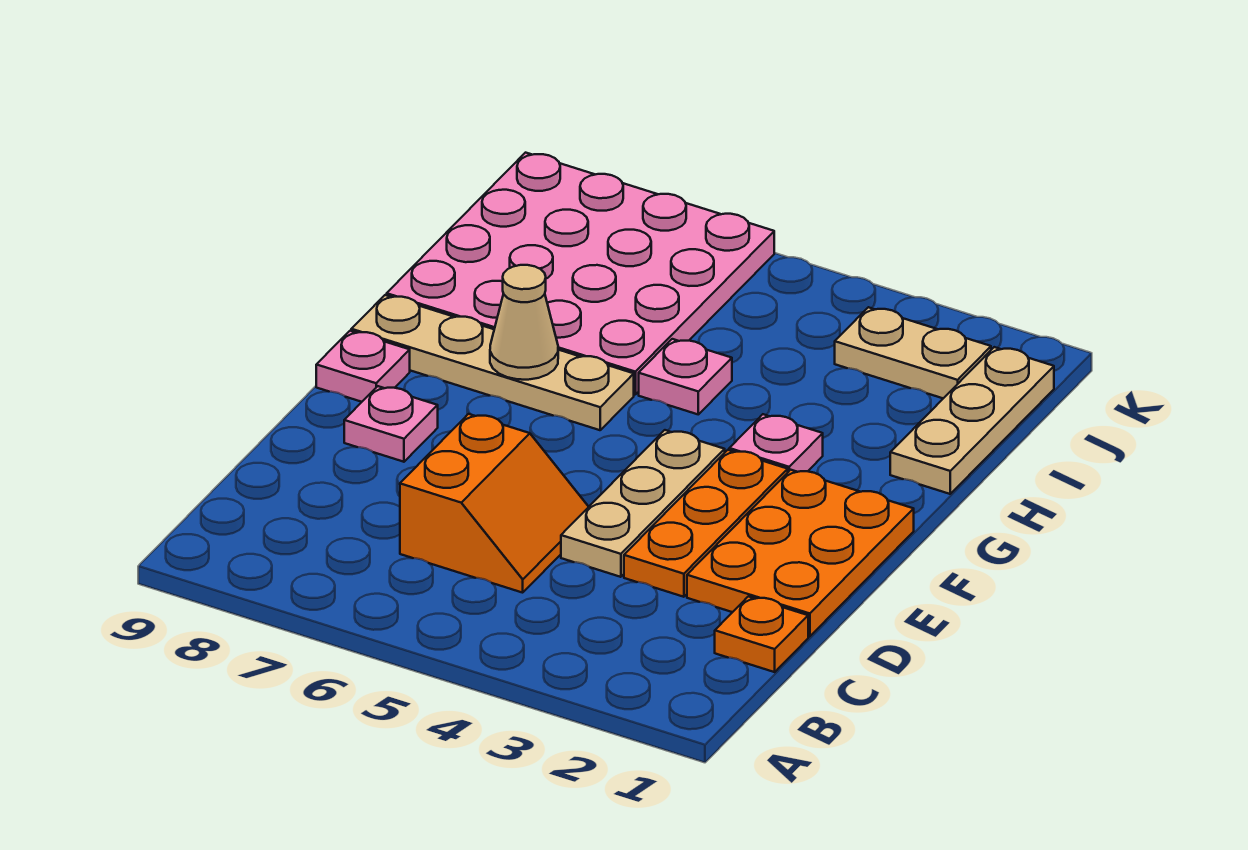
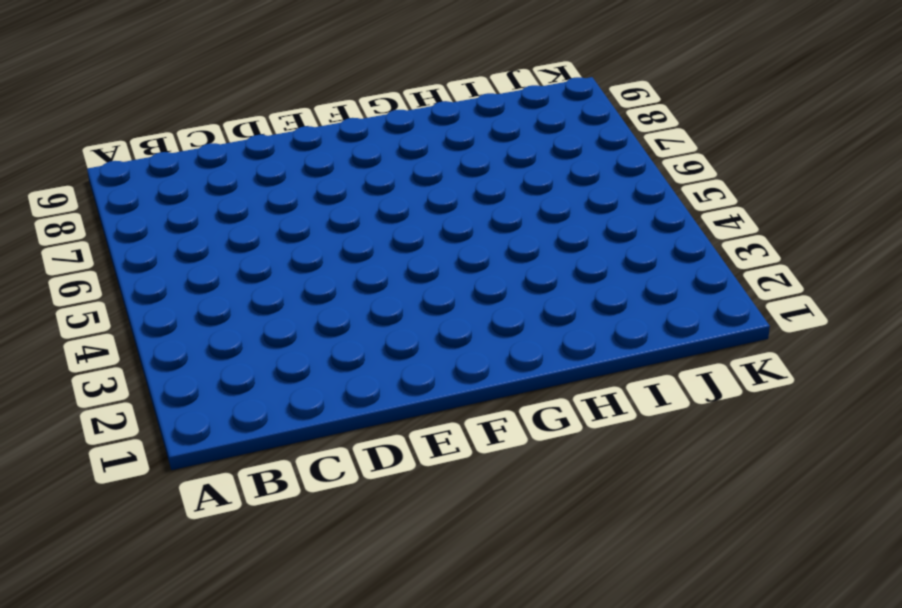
none -> orange 1x1 plate [715,596,808,672]
none -> orange 2x2 slope [400,414,589,593]
none -> orange 2x3 plate [687,470,914,637]

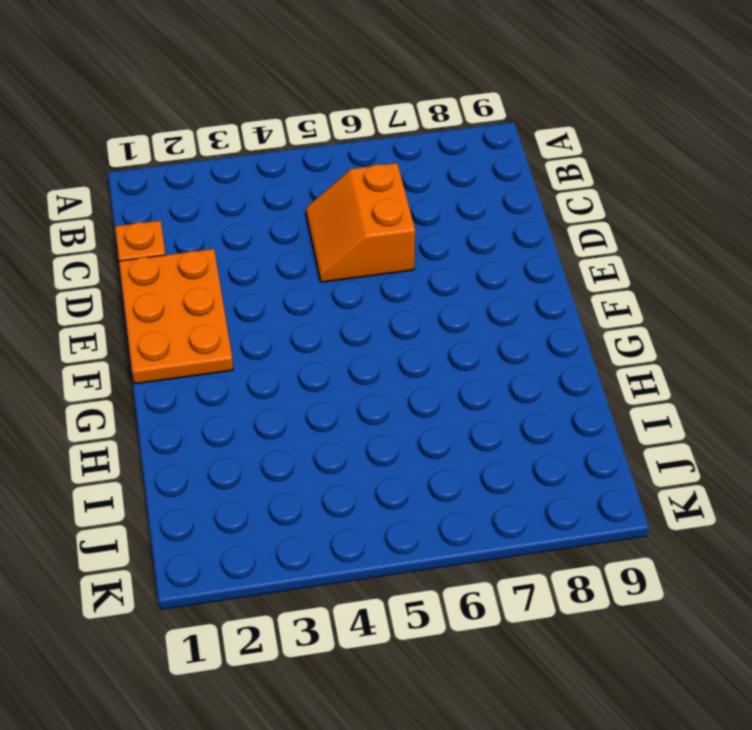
none -> orange 1x3 plate [624,450,788,597]
none -> tan 1x3 plate [561,430,725,577]
none -> pink 1x1 plate [344,386,438,462]

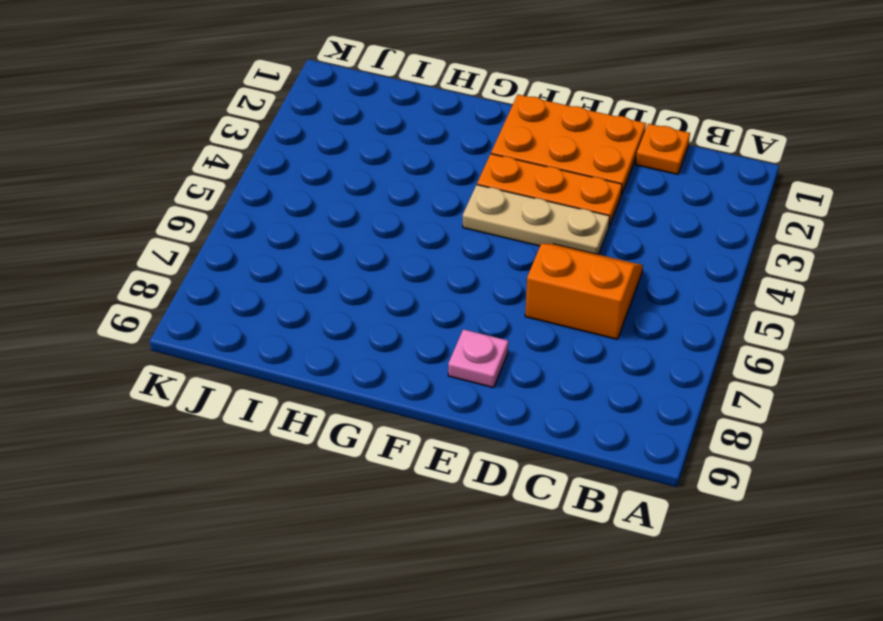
none -> pink 1x1 plate [316,331,410,402]
none -> pink 1x1 plate [729,414,823,472]
none -> tan 1x4 plate [351,295,634,430]

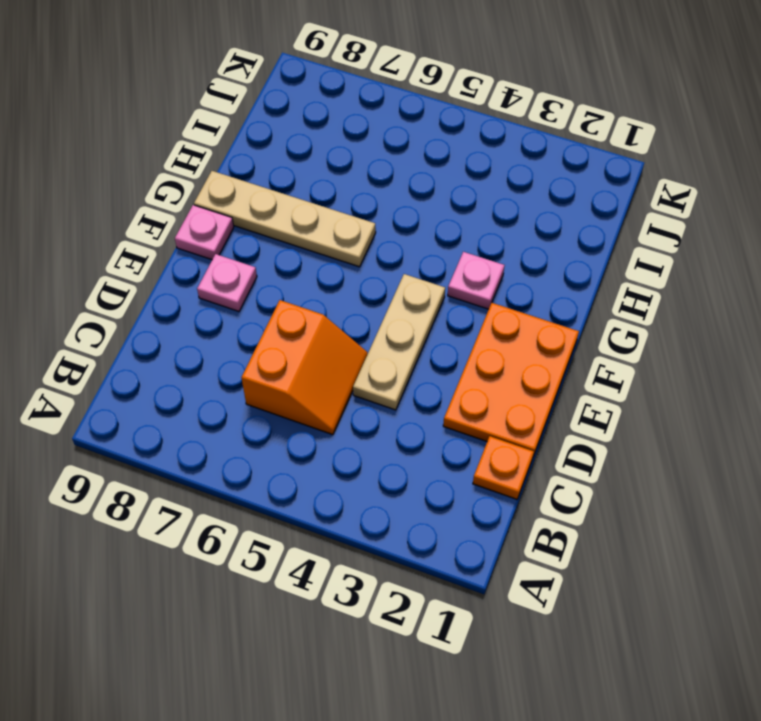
none -> orange 1x3 plate [624,450,788,597]
none -> tan 1x3 plate [890,347,1054,494]
none -> pink 1x1 plate [639,339,732,414]

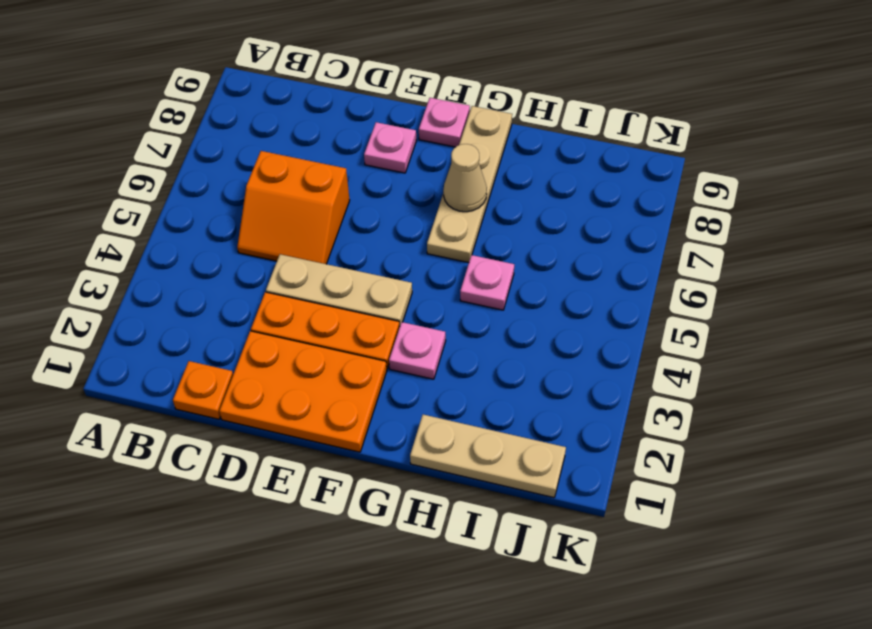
none -> pink 4x4 plate [387,153,774,395]
none -> tan 1x2 plate [835,307,991,398]

